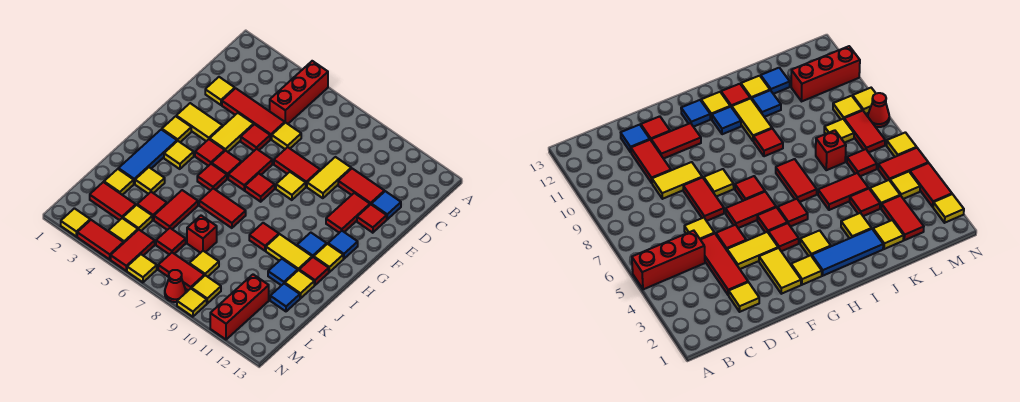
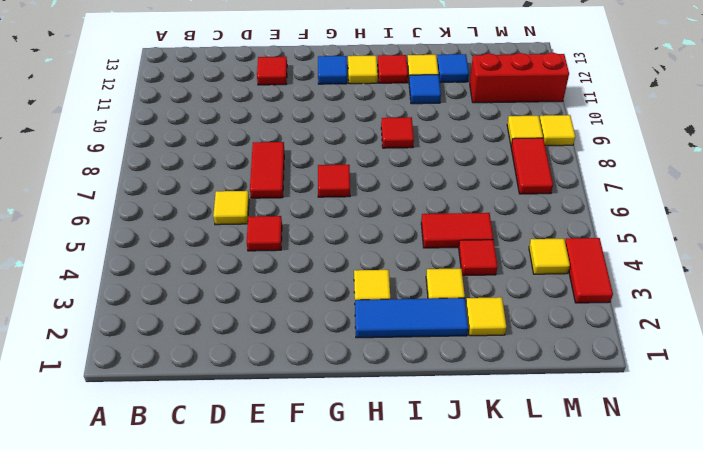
none -> red 1x3 brick [270,61,328,124]
none -> yellow 1x1 tile [205,77,235,105]
none -> red 1x3 tile [222,88,285,139]
none -> yellow 1x2 tile [307,157,351,198]

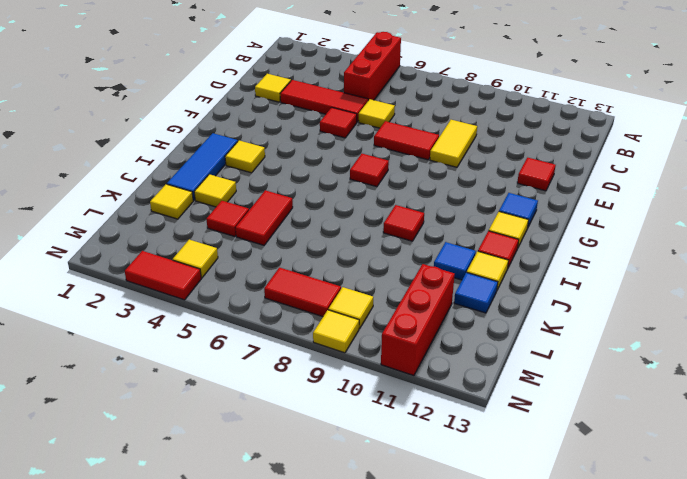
none -> red 1x2 tile [338,169,384,204]
none -> blue 1x1 tile [371,191,401,219]
none -> yellow 1x2 tile [210,113,254,152]
none -> red 1x2 tile [326,193,370,233]

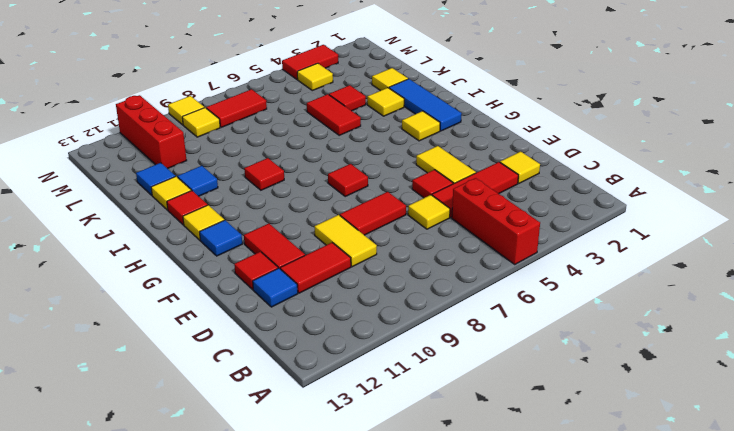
none -> yellow 1x2 tile [176,103,223,141]
none -> red 1x2 tile [228,149,272,190]
none -> yellow 1x1 tile [276,172,306,200]
none -> yellow 1x1 tile [162,116,191,142]

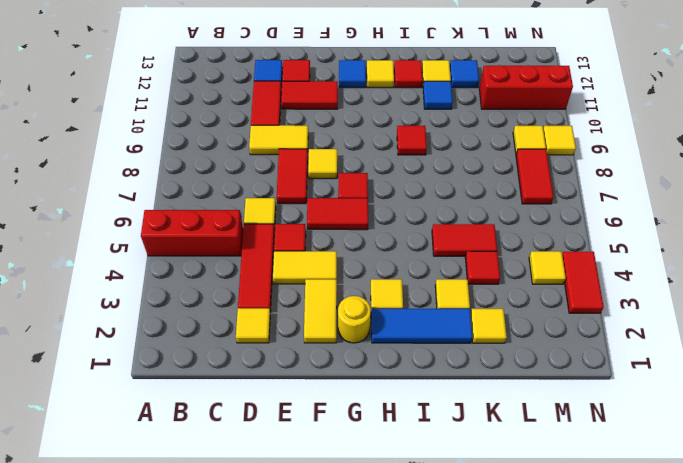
yellow 1x1 round brick [338,296,371,343] -> yellow 1x1 tile [162,116,191,142]
none -> red 1x1 tile [195,139,225,166]
none -> red 1x1 tile [212,150,241,179]
none -> red 1x1 tile [197,164,227,190]
none -> blue 1x1 tile [297,233,327,257]

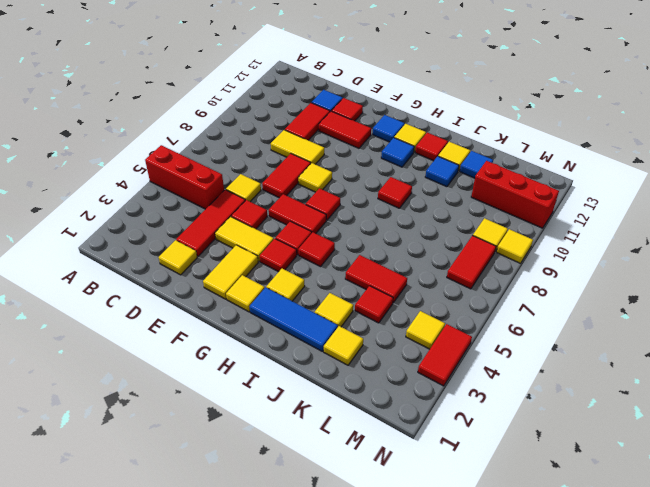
none -> red 1x2 tile [199,188,246,228]
none -> yellow 1x2 tile [266,234,312,270]
none -> red 1x1 brick [187,216,217,253]
none -> red 1x2 tile [90,182,136,220]

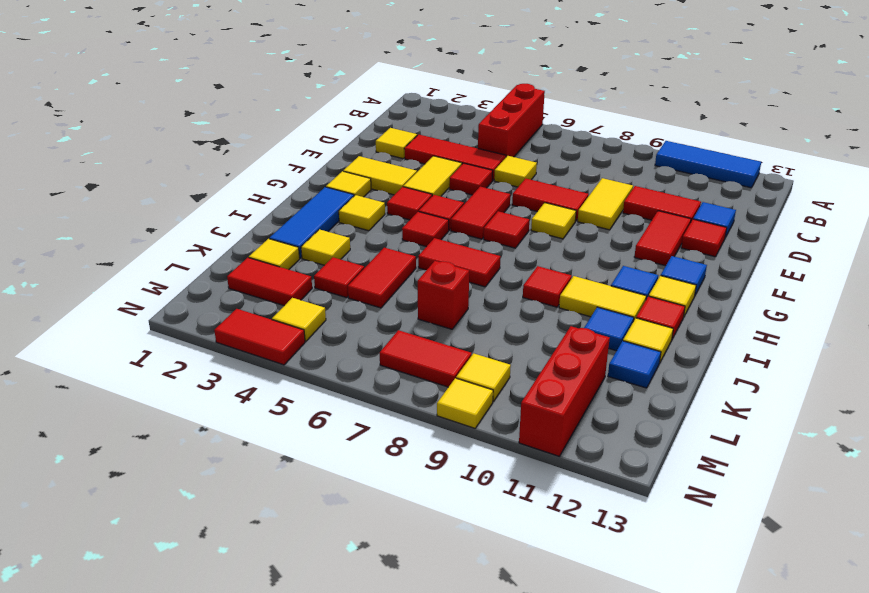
blue 1x3 tile [655,141,761,188] -> none
none -> yellow 1x1 tile [123,205,152,231]
none -> red 1x1 tile [156,228,186,255]
none -> yellow 1x1 tile [189,251,219,277]
none -> red 1x2 tile [111,230,155,271]

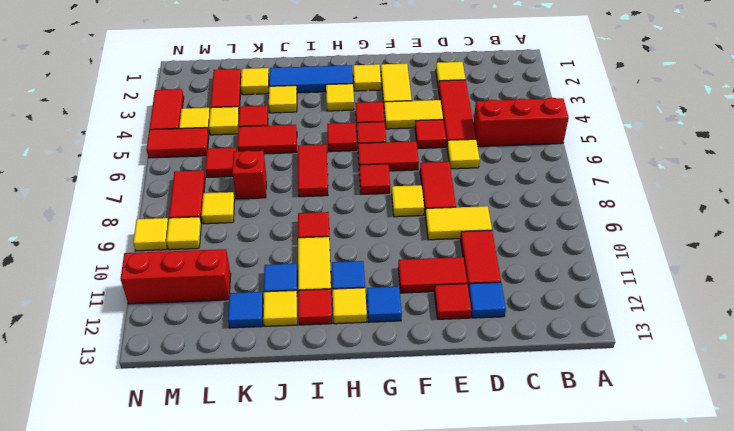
none -> yellow 1x1 tile [61,208,90,237]
none -> yellow 1x1 tile [127,254,157,282]
none -> red 1x1 cone [165,270,186,302]

